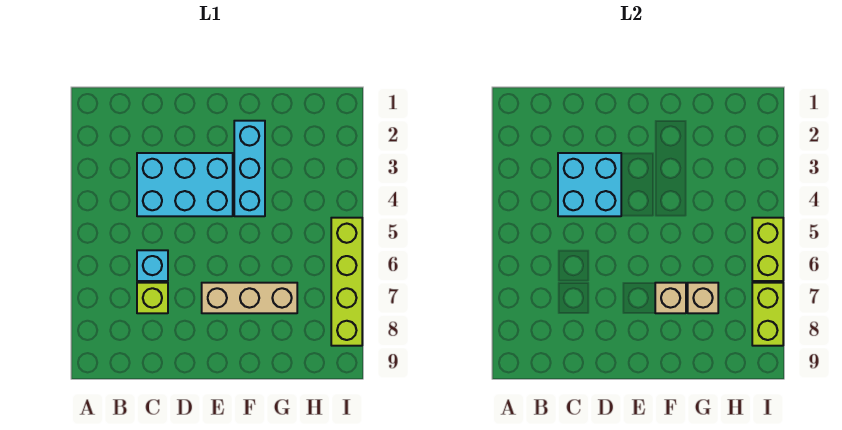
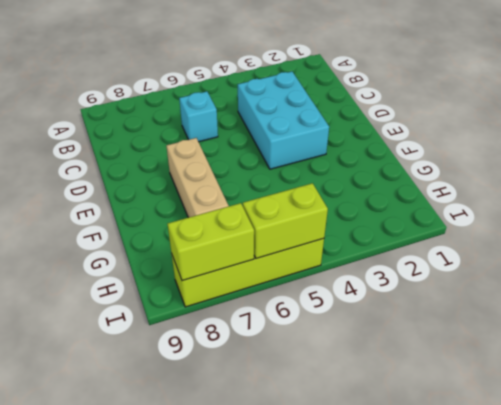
none -> lime 1x1 brick [137,283,168,313]
none -> cyan 1x3 brick [234,121,265,216]

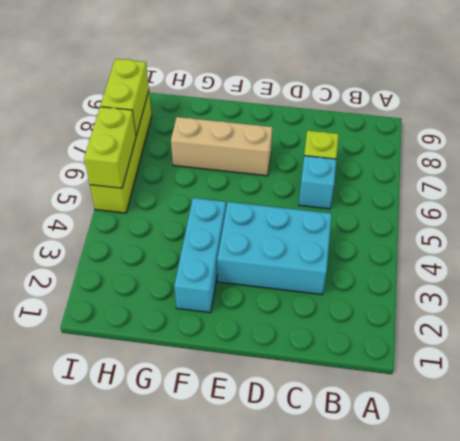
none -> cyan 2x2 brick [558,153,621,216]
none -> tan 1x1 brick [655,283,686,313]

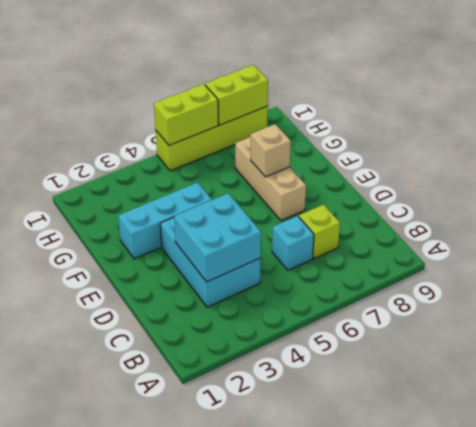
none -> tan 1x1 brick [688,283,718,313]

